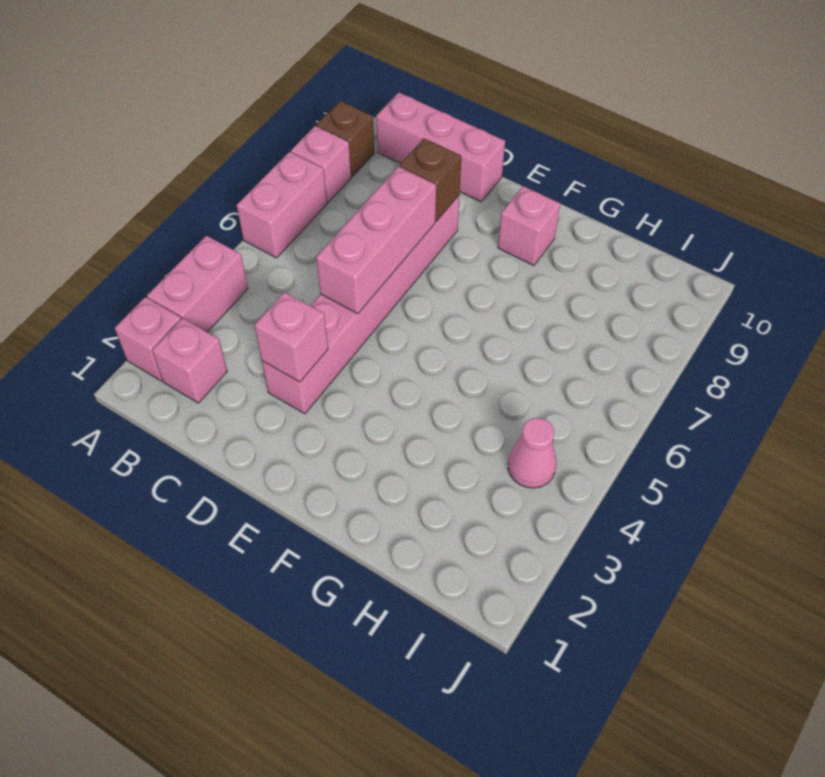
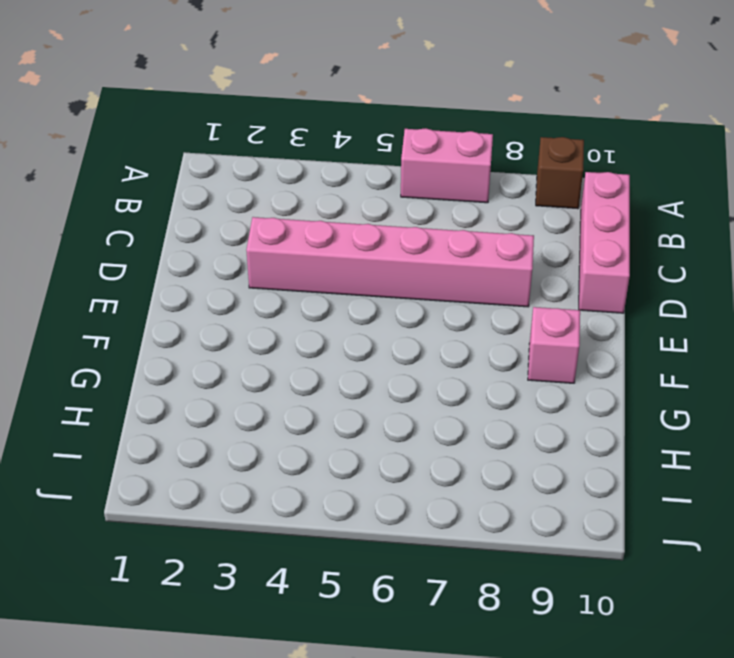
none -> pink 1x1 brick [115,297,181,381]
none -> pink 1x2 brick [147,236,248,332]
none -> pink 1x1 brick [291,126,351,203]

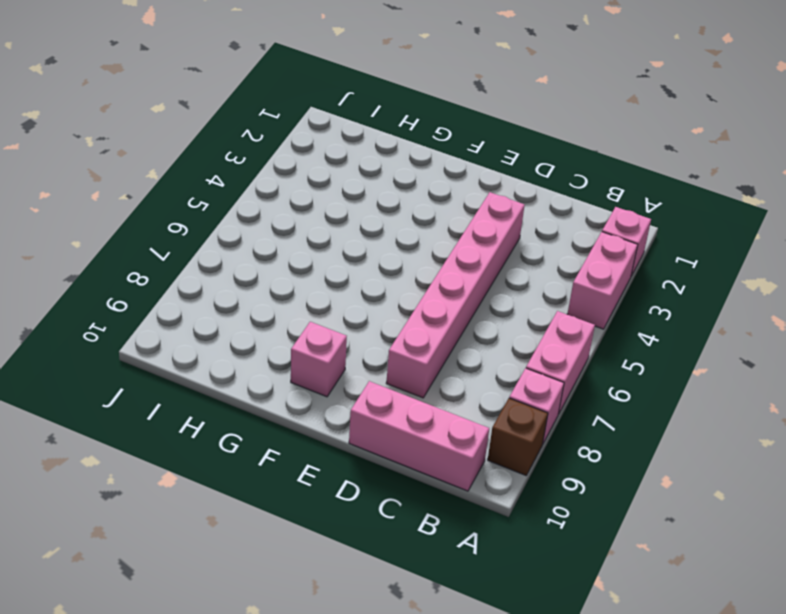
none -> pink 1x1 brick [152,318,227,403]
none -> pink 1x1 cone [508,418,556,488]
none -> pink 1x1 brick [254,292,328,382]

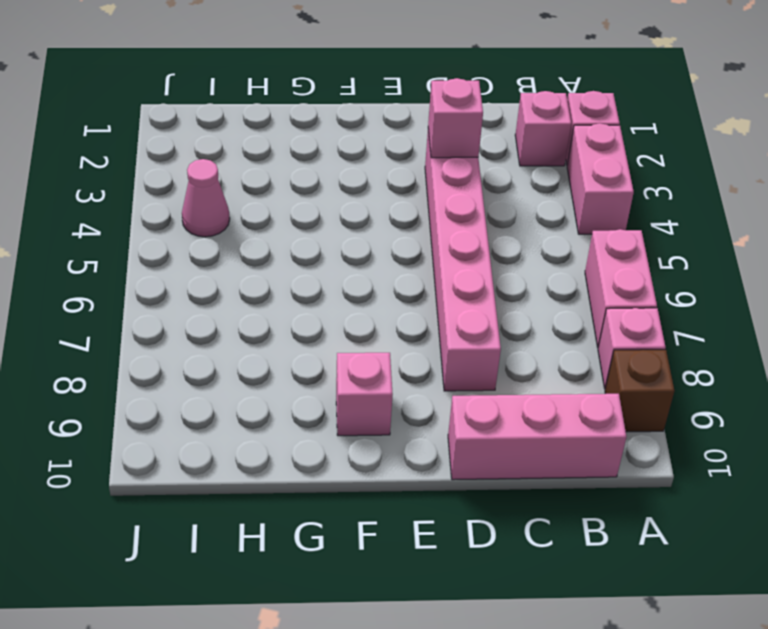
none -> pink 1x3 brick [316,167,436,314]
none -> brown 1x1 brick [400,138,462,221]

